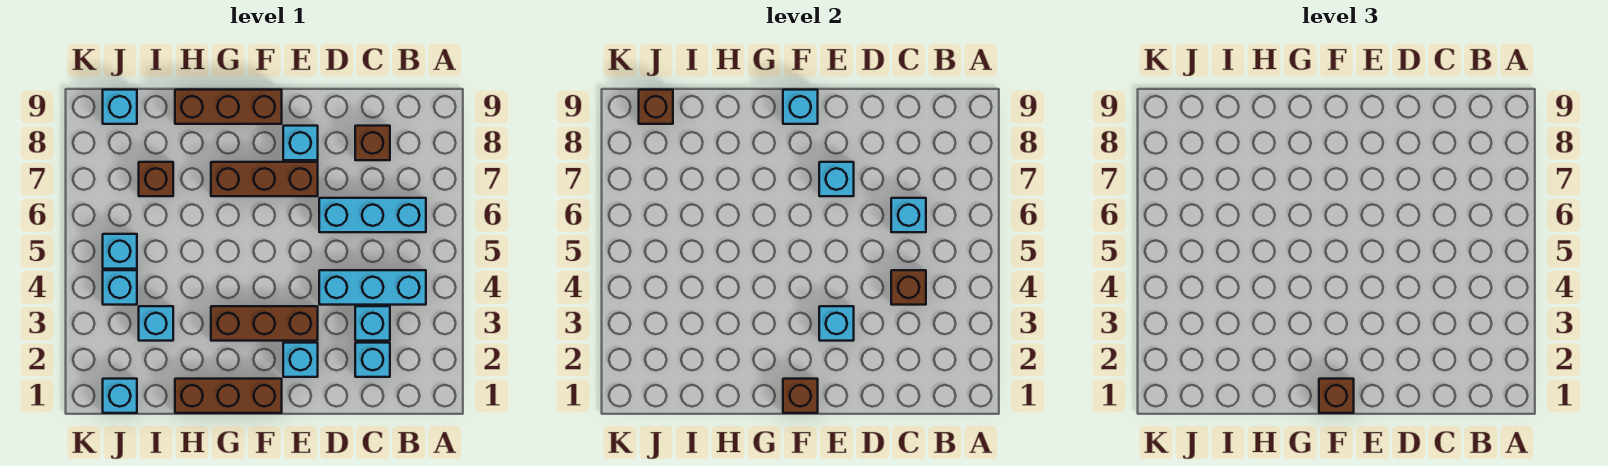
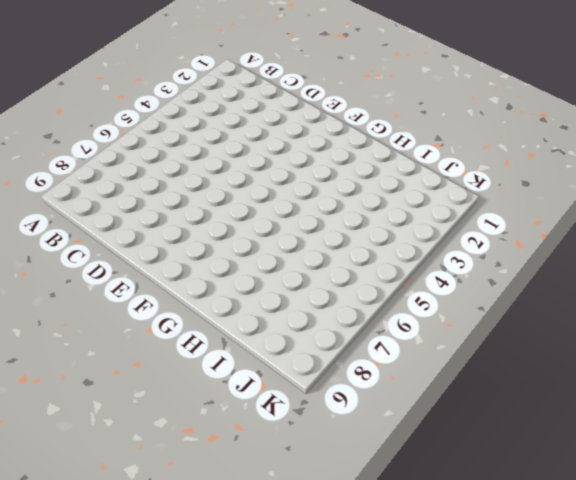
none -> cyan 1x3 brick [319,270,426,305]
none -> cyan 1x3 brick [319,198,426,232]
none -> cyan 1x1 brick [355,343,390,377]

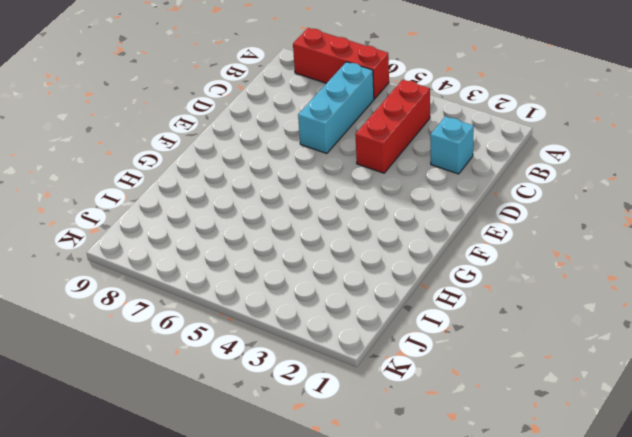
red 1x3 brick [293,28,389,99] -> none
red 1x3 brick [355,80,430,173] -> cyan 1x3 brick [319,270,426,305]
none -> cyan 1x1 brick [355,306,390,341]
none -> brown 1x1 brick [355,126,390,160]
none -> cyan 1x1 brick [283,343,318,377]

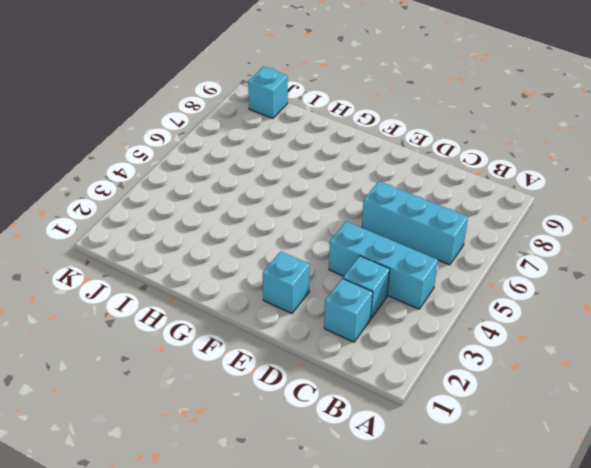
none -> brown 1x1 brick [355,126,390,160]
none -> brown 1x3 brick [211,306,318,341]
none -> brown 1x3 brick [211,162,318,196]

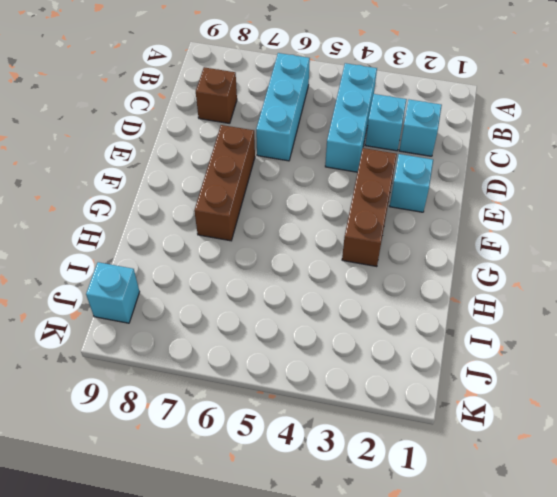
none -> cyan 1x1 brick [283,126,318,160]
none -> brown 1x3 brick [175,379,282,413]
none -> brown 1x3 brick [175,90,282,124]

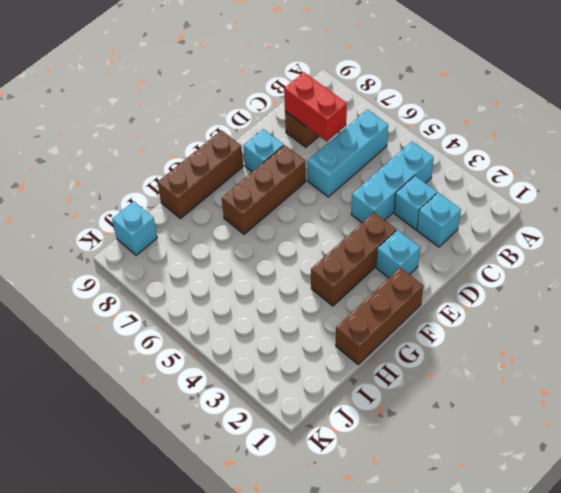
red 1x2 brick [284,72,347,142] -> none
none -> cyan 1x1 brick [139,306,173,341]
none -> brown 1x1 brick [139,162,173,196]
none -> cyan 1x1 brick [103,379,137,413]

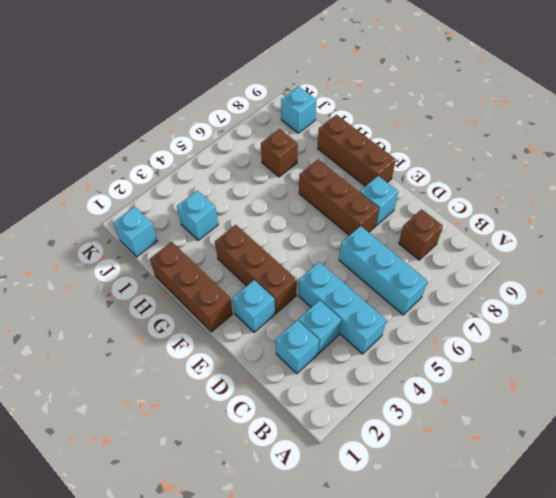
none -> cyan 1x1 brick [103,270,137,305]
none -> cyan 1x1 brick [103,234,137,269]
none -> brown 1x1 brick [891,270,926,305]

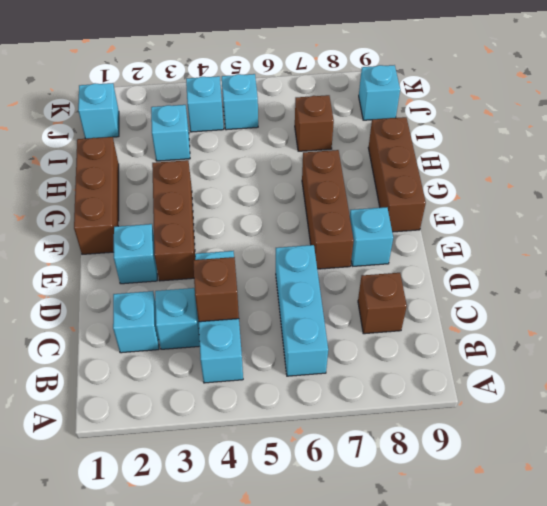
none -> cyan 1x1 brick [891,198,926,232]
none -> cyan 1x1 brick [819,306,854,341]
none -> cyan 1x1 brick [819,162,854,196]

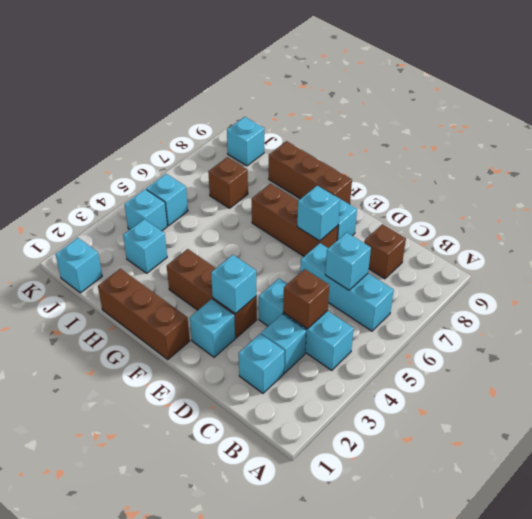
none -> brown 1x1 brick [783,379,818,413]
none -> cyan 1x1 brick [783,90,818,124]
none -> brown 1x1 brick [639,90,673,124]

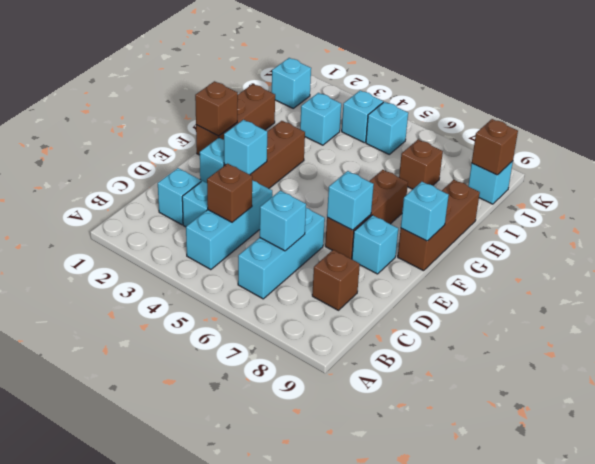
none -> brown 1x1 brick [1319,379,1354,413]

